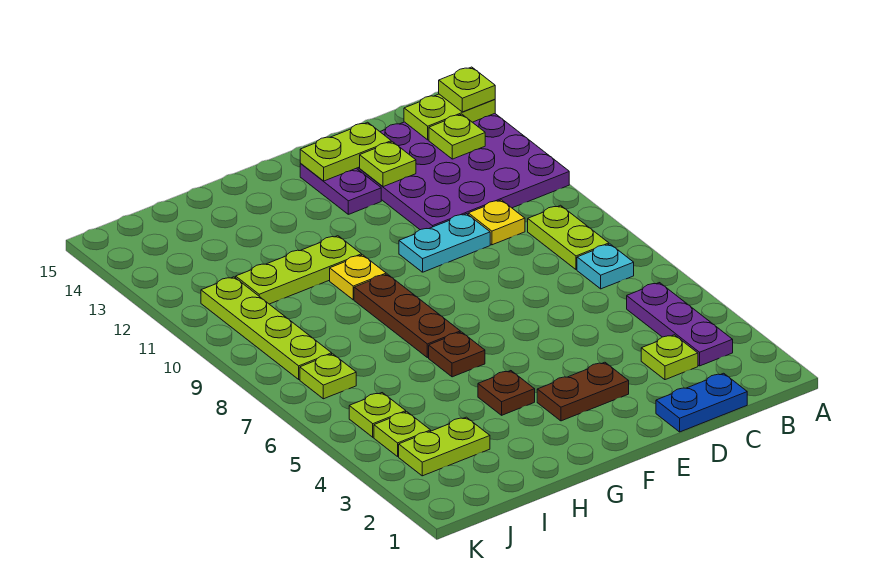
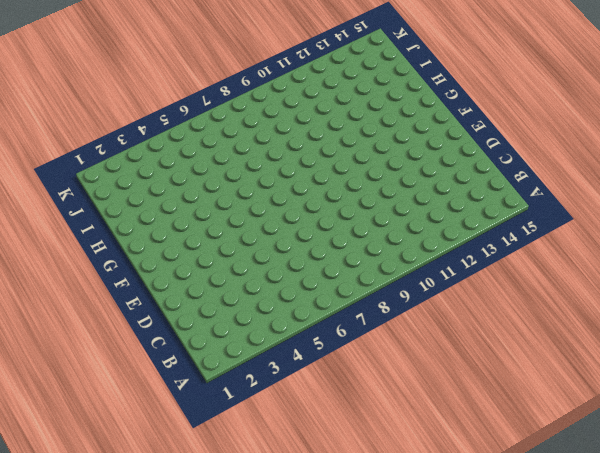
none -> purple 4x4 plate [357,114,569,230]
none -> purple 1x3 plate [627,283,733,366]
none -> cyan 1x1 plate [577,244,634,289]

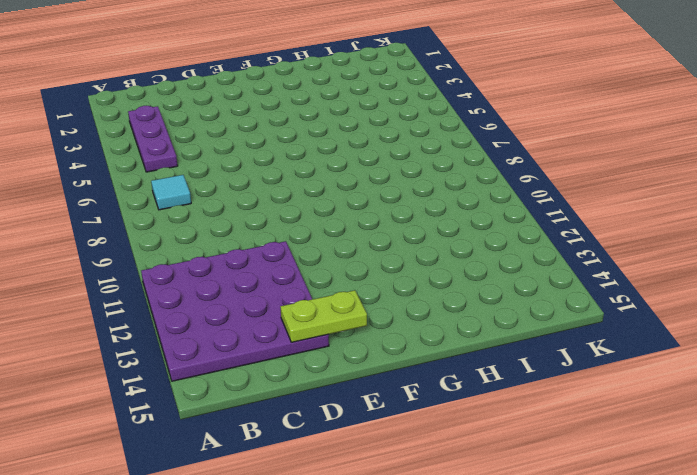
cyan 1x1 tile [151,175,191,210] -> cyan 1x1 plate [577,244,634,289]
none -> lime 1x2 plate [528,205,609,270]
none -> blue 1x2 plate [656,373,747,432]
none -> lime 1x1 plate [641,335,698,380]

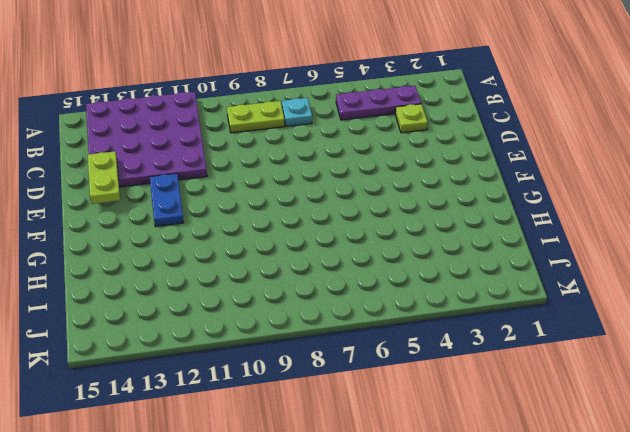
blue 1x2 plate [150,173,184,227] -> blue 1x2 plate moved to [656,373,747,432]
none -> yellow 1x1 plate [468,200,525,245]
none -> cyan 1x2 plate [399,214,490,272]
none -> brown 1x2 plate [537,362,629,421]

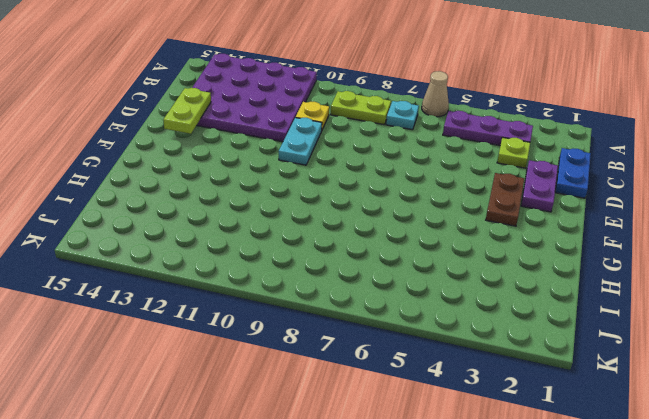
tan 1x1 cone [422,71,449,117] -> none
purple 1x2 plate [521,160,558,212] -> purple 1x2 plate turned to [300,164,381,214]
none -> brown 1x1 plate [478,371,535,415]
none -> brown 1x1 plate [429,332,485,377]
none -> brown 1x3 plate [354,274,460,358]

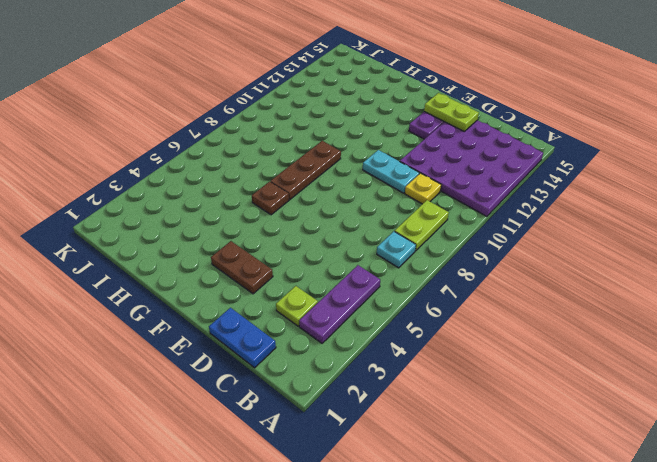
none -> brown 1x1 plate [478,371,535,415]
none -> yellow 1x1 plate [330,255,386,300]
none -> lime 1x3 plate [236,236,362,304]

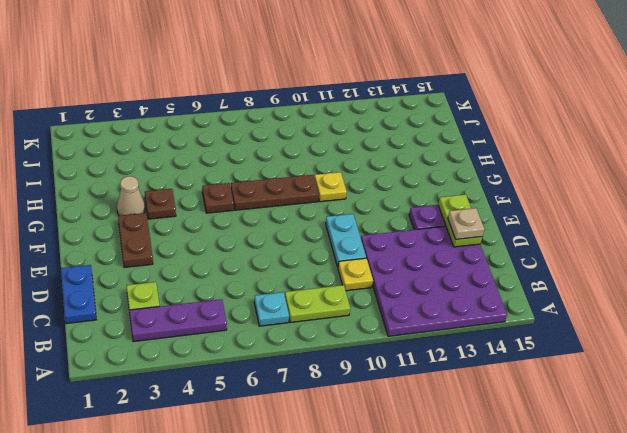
tan 1x1 plate [448,208,484,239] -> none
tan 1x1 cone [117,176,145,216] -> none
none -> lime 1x3 plate [236,236,362,304]
none -> lime 1x2 plate [399,417,490,476]
none -> lime 1x1 plate [374,412,431,456]

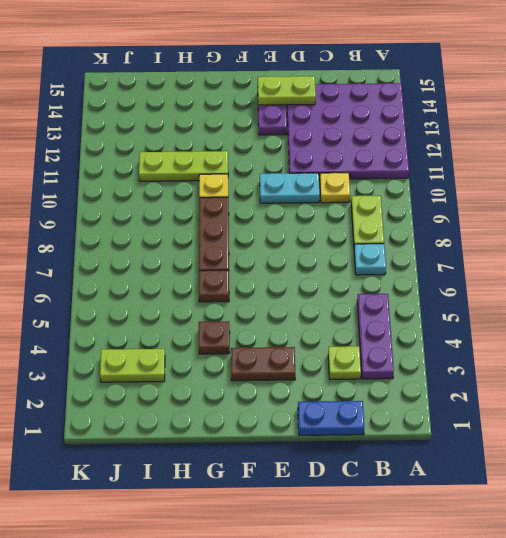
none -> lime 1x1 plate [374,412,431,456]
none -> lime 1x1 plate [349,393,406,437]
none -> lime 1x1 plate [300,354,356,399]

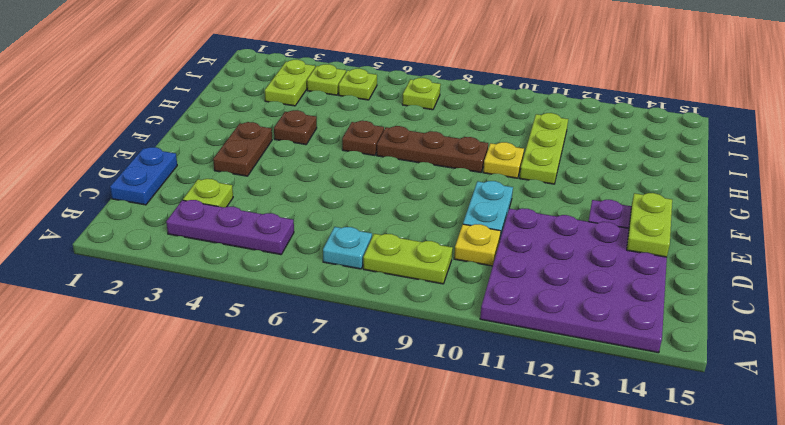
none -> lime 1x4 plate [201,277,332,379]
none -> lime 1x2 plate [404,94,495,140]
none -> lime 1x1 plate [429,114,485,159]

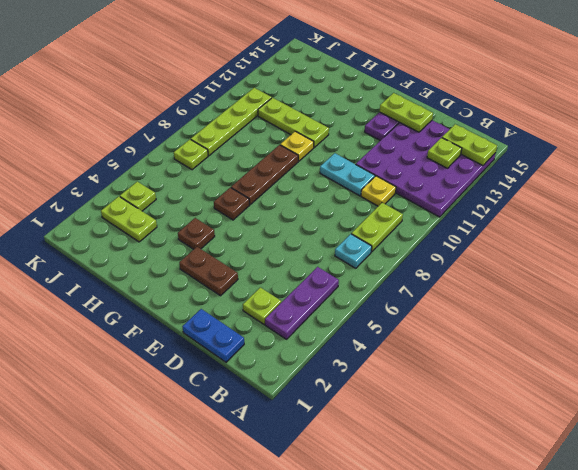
none -> lime 1x1 plate [349,393,406,437]
none -> lime 1x1 plate [360,142,416,187]
none -> lime 1x1 plate [439,67,495,112]

